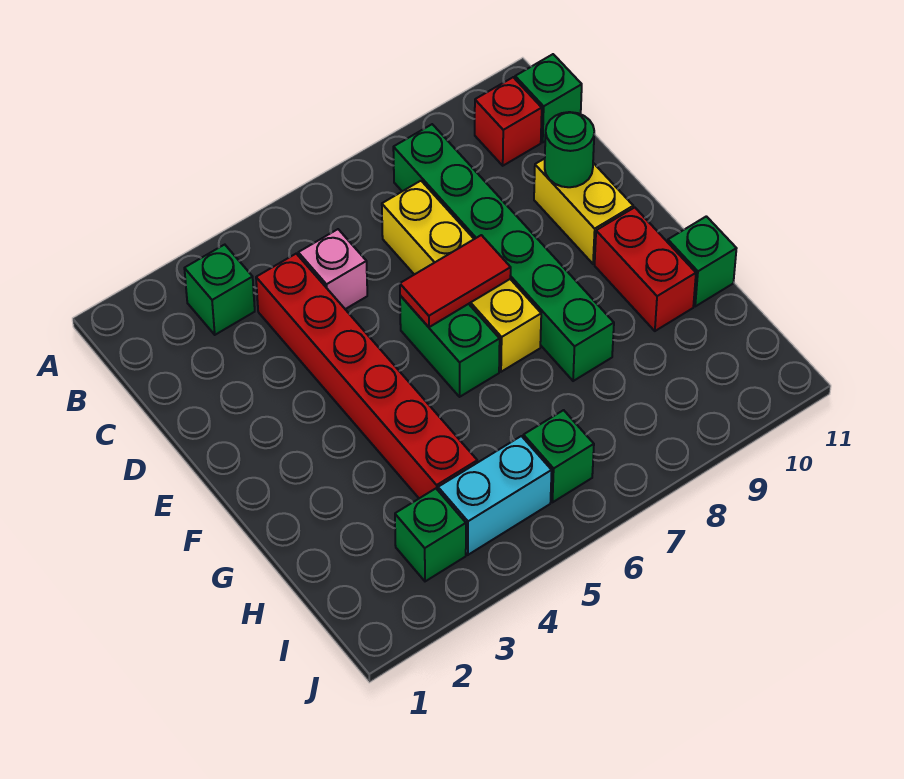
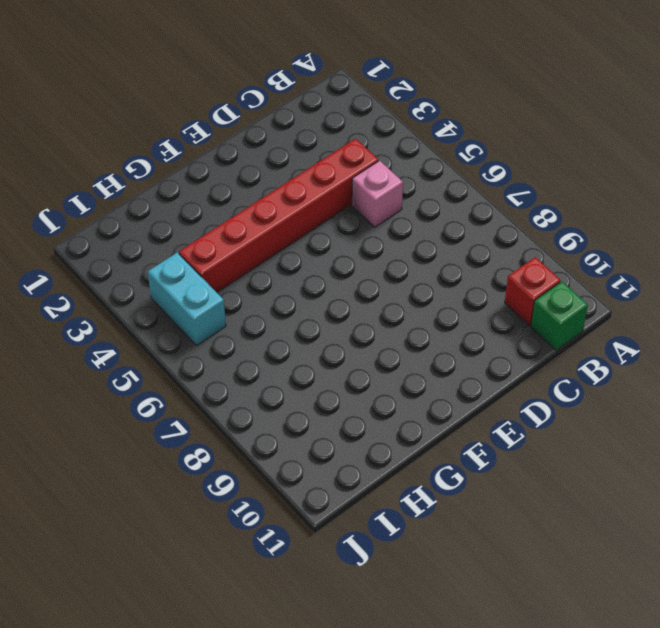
none -> green 1x1 brick [184,245,255,335]
none -> green 1x6 brick [393,124,614,381]
none -> yellow 1x4 brick [382,181,541,372]

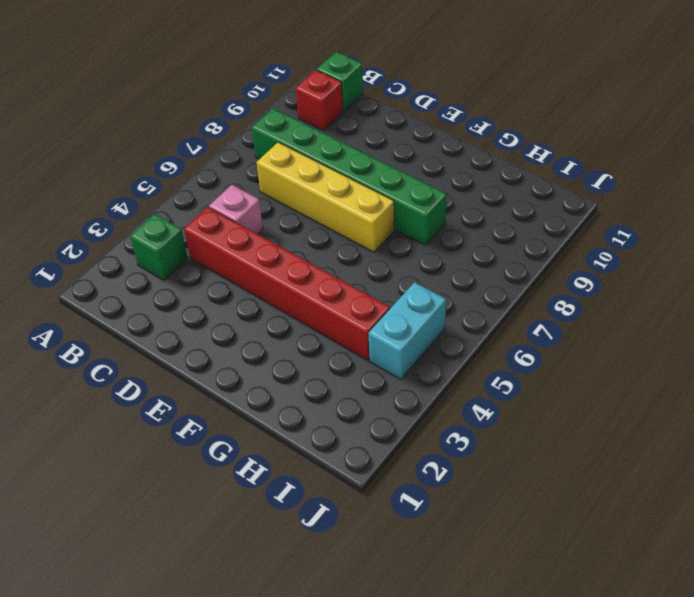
none -> yellow 1x2 brick [534,159,633,264]
none -> green 1x2 brick [400,296,500,397]
none -> red 1x2 brick [595,207,696,331]

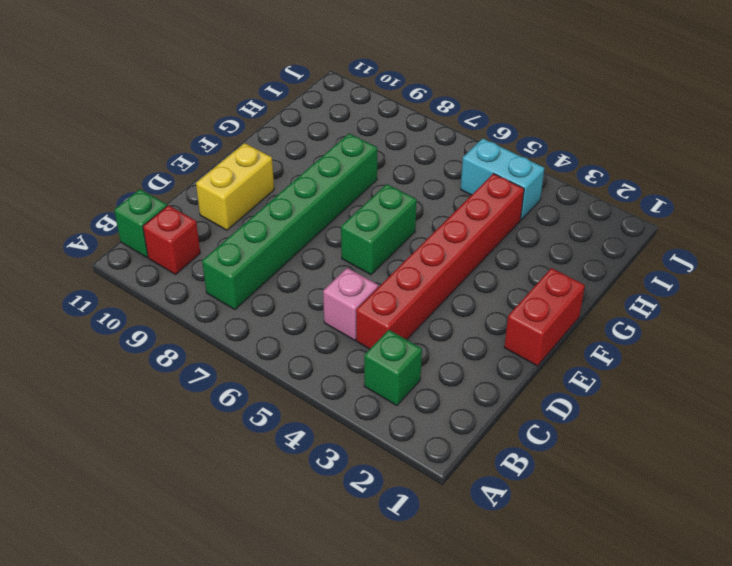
red 1x2 brick [504,268,585,366] -> red 1x2 brick moved to [595,207,696,331]
none -> yellow 1x4 brick [382,181,541,372]
none -> green 1x1 brick [668,216,737,306]
none -> green 1x1 brick [395,489,466,581]

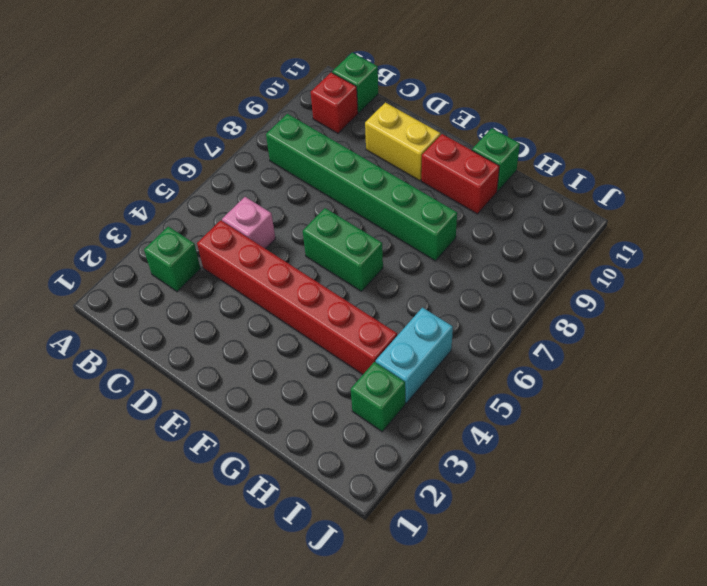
none -> yellow 1x4 brick [382,181,541,372]
none -> green 1x1 brick [523,410,594,502]
none -> green 1x1 round brick [545,112,594,187]

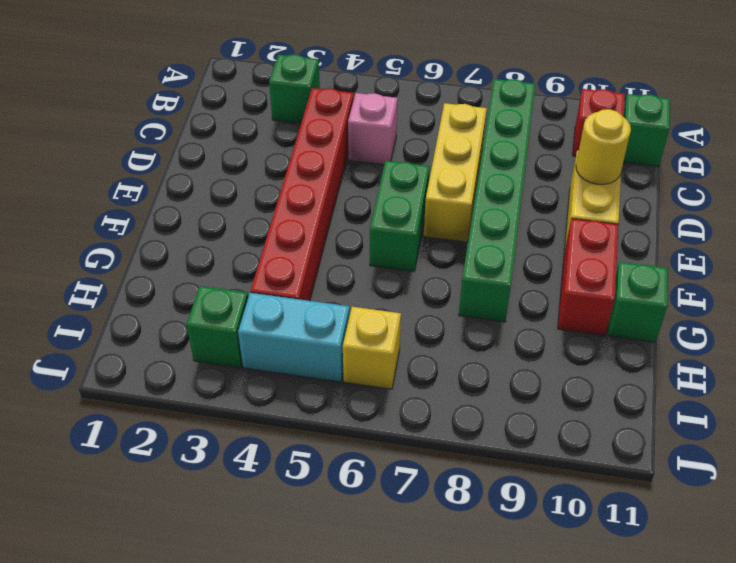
yellow 1x3 brick [424,103,487,242] -> yellow 1x4 brick [382,181,541,372]
yellow 1x1 round brick [576,109,631,184] -> green 1x1 round brick [545,112,594,187]
yellow 1x1 brick [343,307,401,389] -> green 1x1 brick [523,410,594,502]
none -> red 1x2 tile [400,235,511,327]

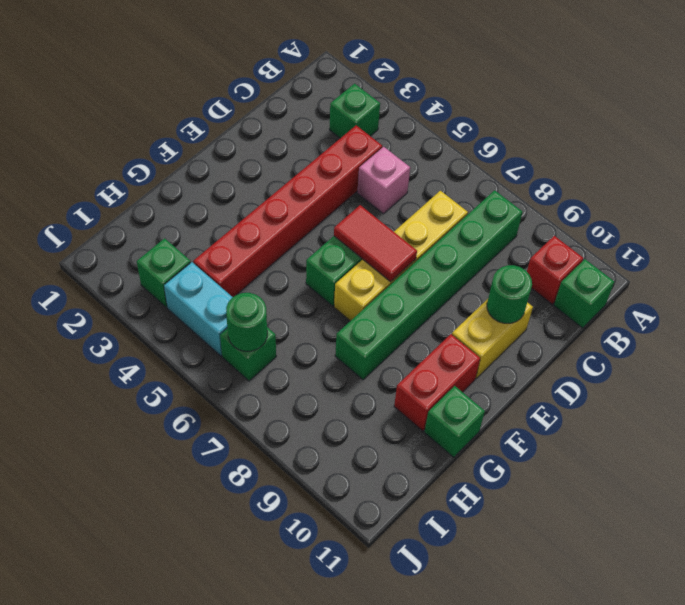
green 1x1 round brick [226,293,267,351] -> none

